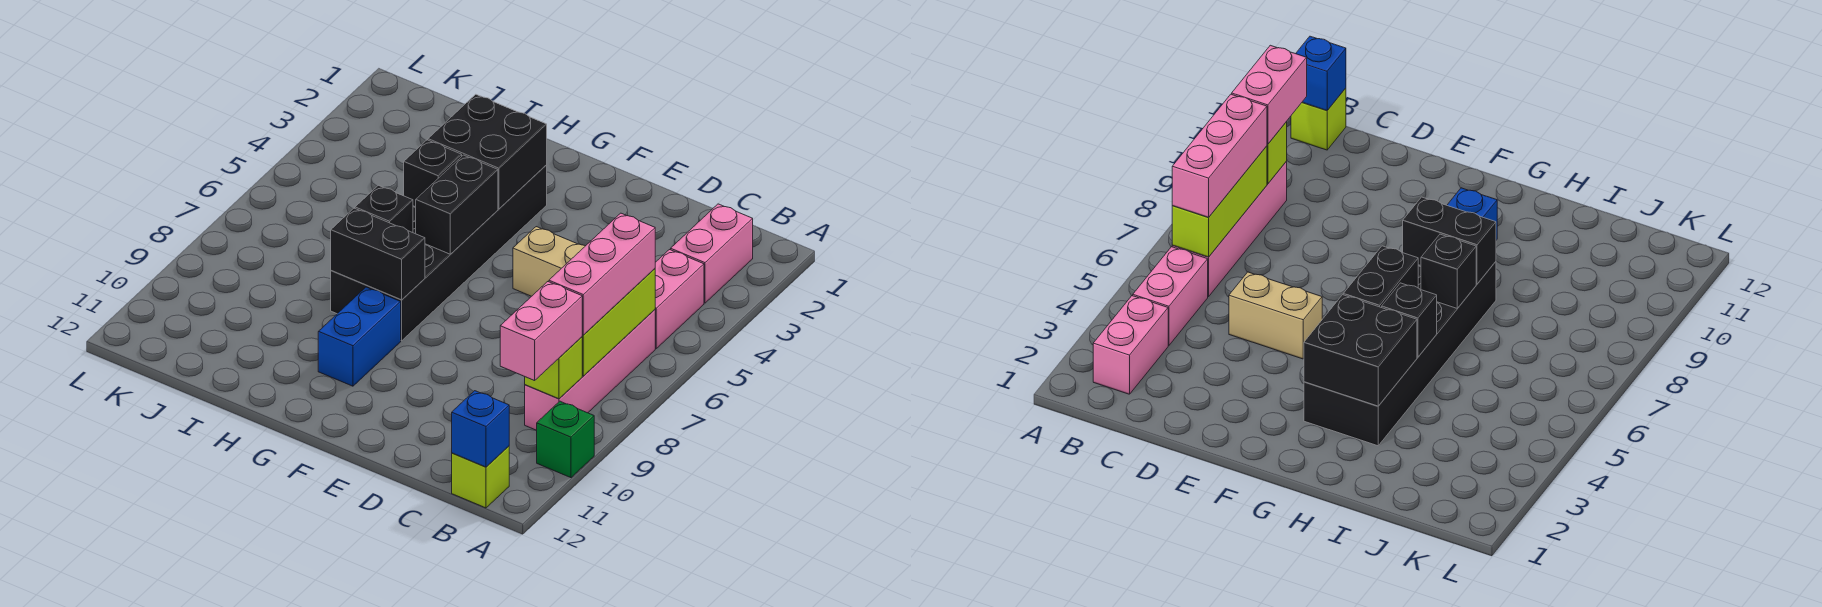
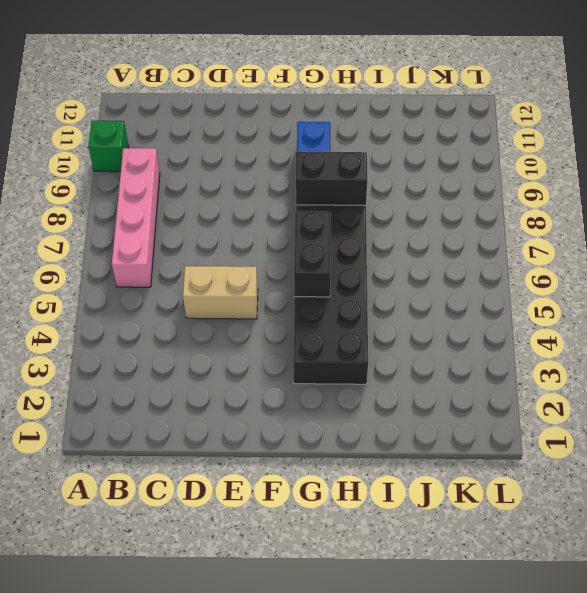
none -> pink 1x2 brick [671,204,753,303]
none -> pink 1x2 brick [655,250,704,348]
none -> lime 1x1 brick [452,446,509,508]

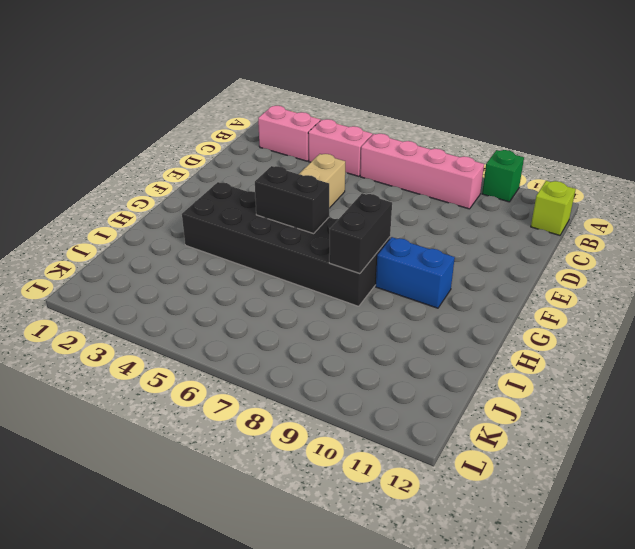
none -> lime 1x3 brick [582,269,655,376]
none -> lime 1x1 brick [525,337,582,399]
none -> blue 1x1 brick [452,391,509,467]

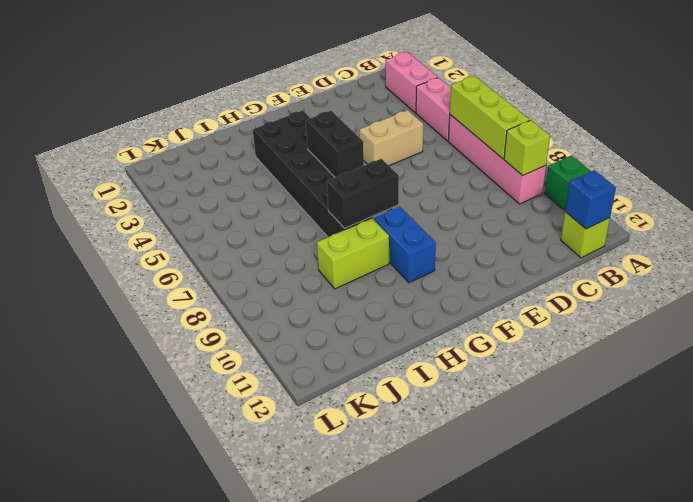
lime 1x2 brick [317,218,389,289] -> none
none -> black 2x2 brick [428,94,547,209]
none -> black 1x1 brick [404,140,462,207]
none -> black 1x1 brick [355,185,413,233]

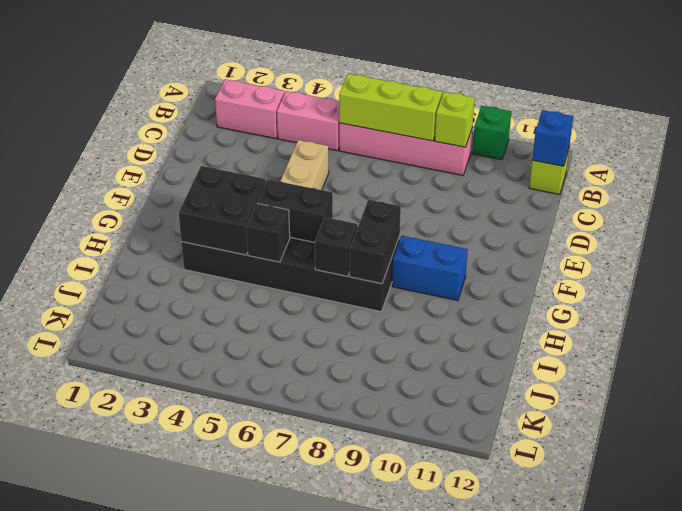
none -> pink 1x3 brick [549,213,655,335]
none -> pink 1x2 brick [500,282,582,381]

